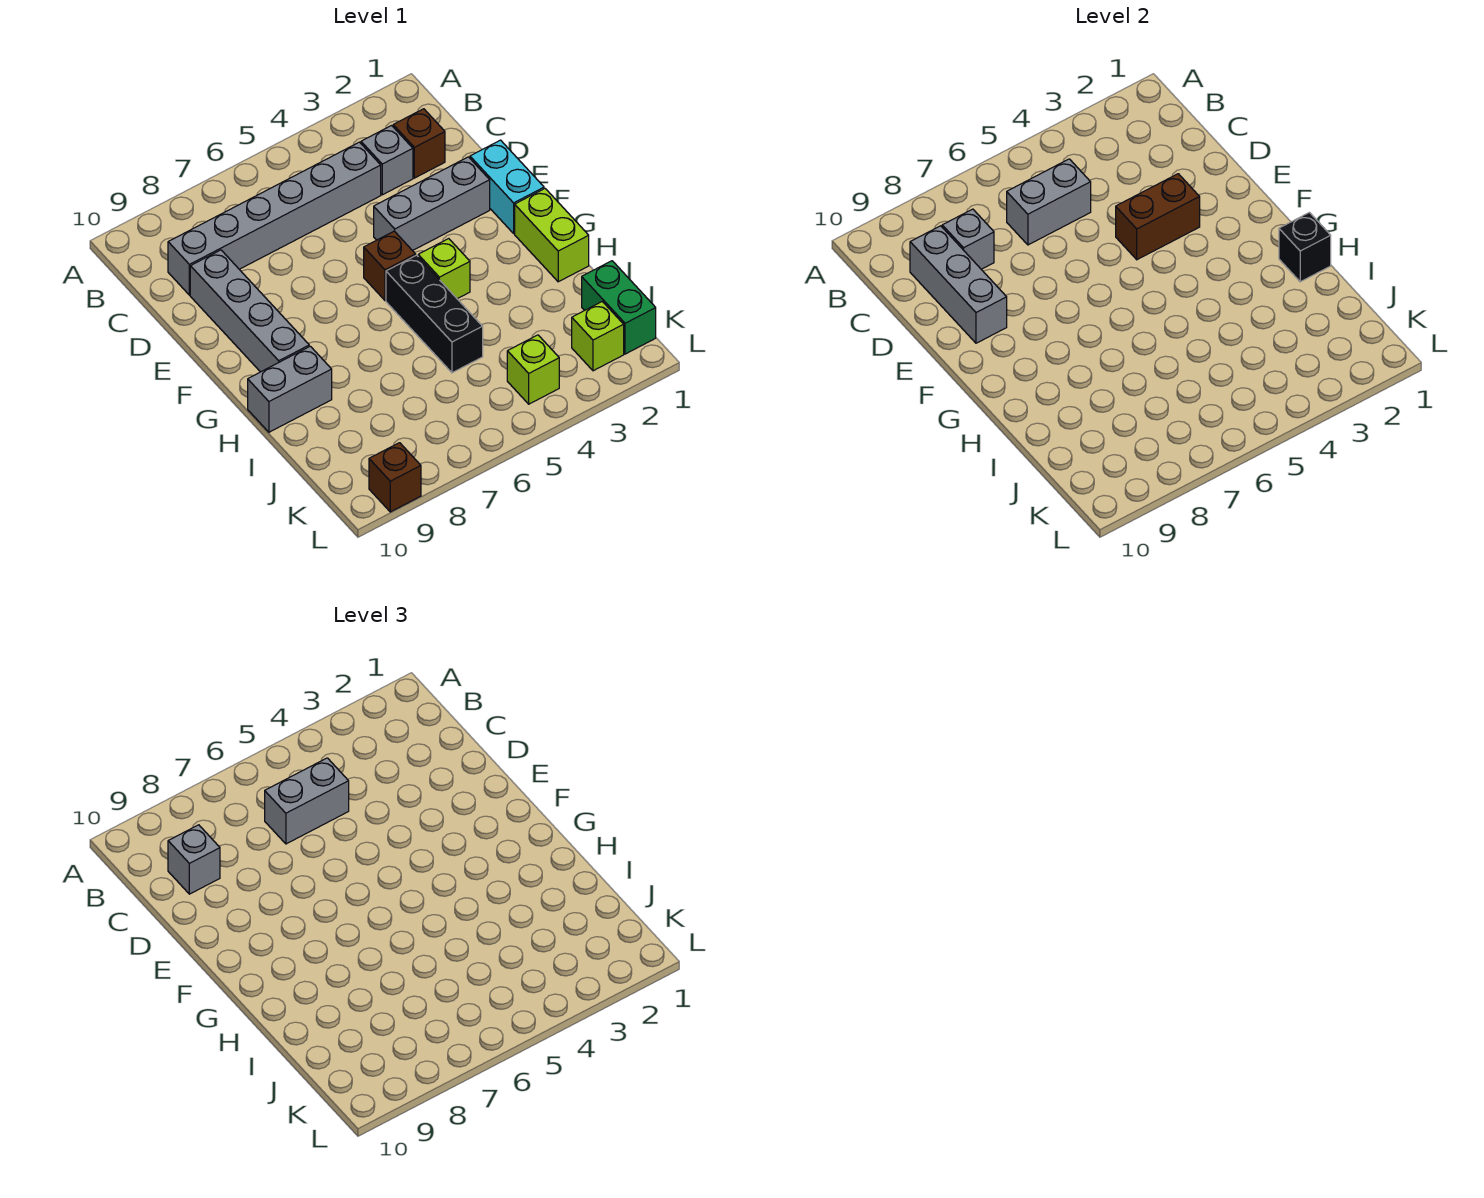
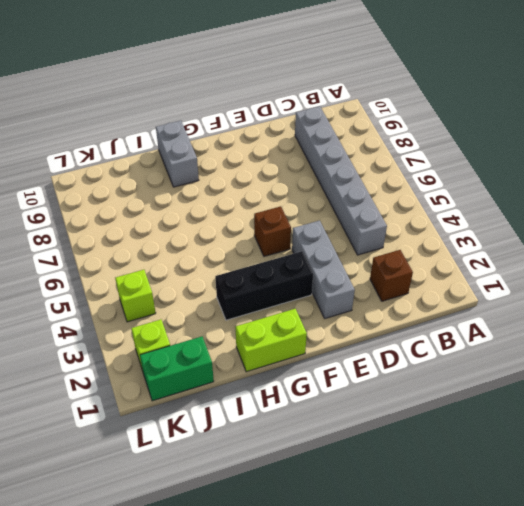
black 1x3 brick [215,251,313,320] -> black 1x3 brick moved to [386,255,483,373]
none -> grey 1x1 brick [361,126,413,195]
none -> grey 1x4 brick [190,250,309,372]
none -> cyan 1x2 brick [470,140,544,233]

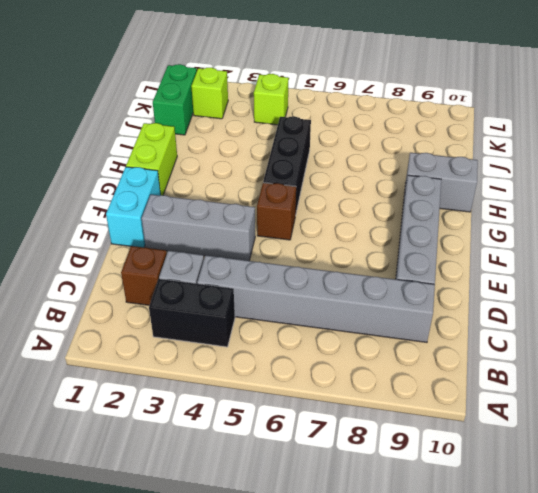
black 1x2 brick [149,279,235,347] -> none
none -> lime 1x1 brick [418,239,470,299]
none -> brown 1x1 brick [369,443,421,512]
none -> grey 1x2 brick [1007,159,1091,245]

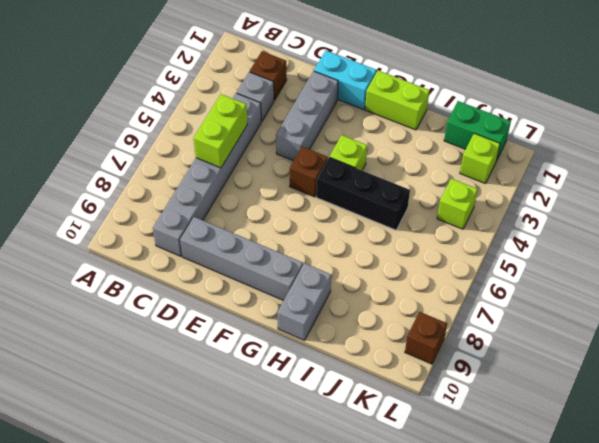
lime 1x2 brick [194,94,247,168] -> grey 1x2 brick [1007,159,1091,245]
none -> grey 1x1 brick [942,209,994,269]
none -> grey 1x3 brick [910,226,1007,343]
none -> brown 1x2 brick [1116,174,1200,260]

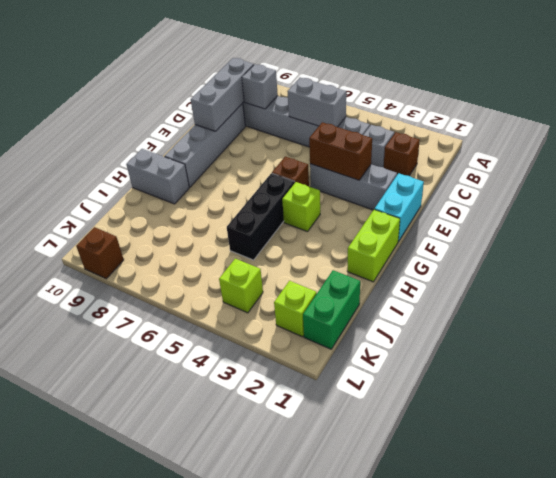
none -> black 1x1 brick [1279,213,1331,282]
none -> grey 1x2 brick [265,758,349,844]
none -> grey 1x1 brick [168,825,220,894]

